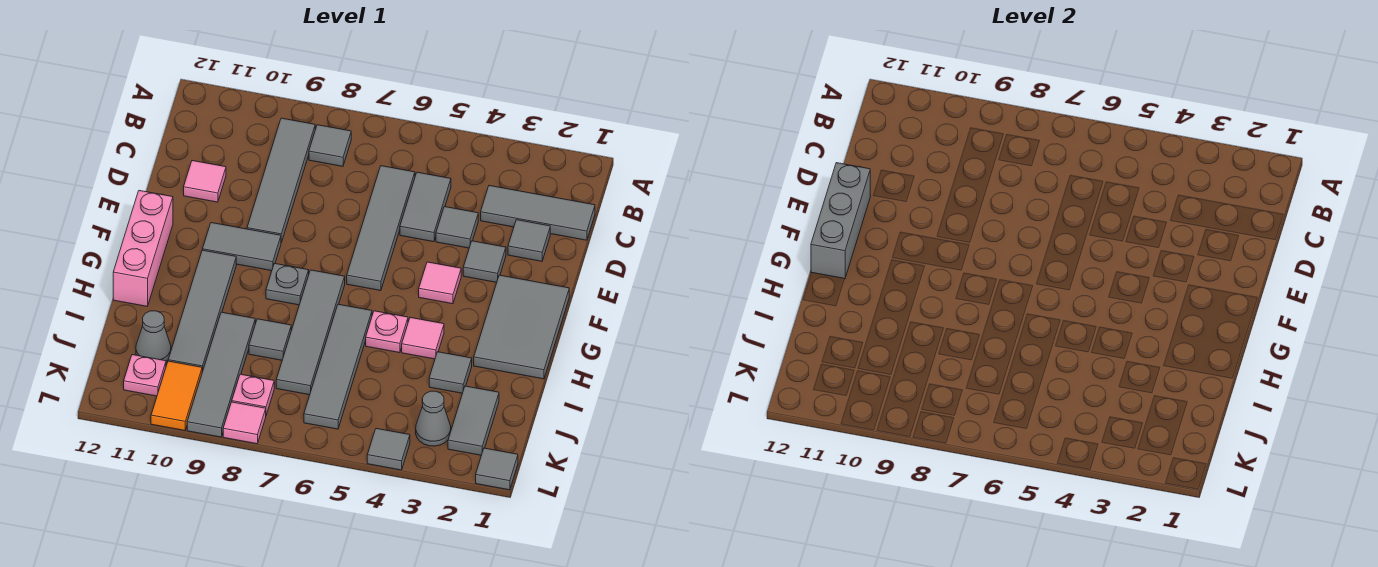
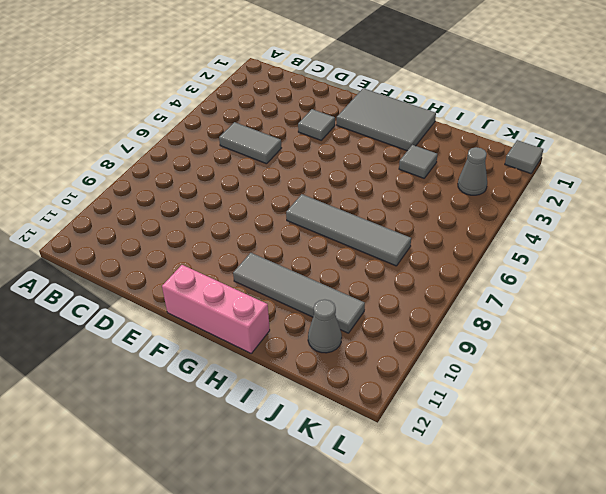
none -> grey 1x1 tile [309,125,351,166]
none -> grey 1x4 tile [247,118,315,243]
none -> grey 1x3 tile [481,186,595,240]
none -> grey 1x4 tile [347,166,415,291]

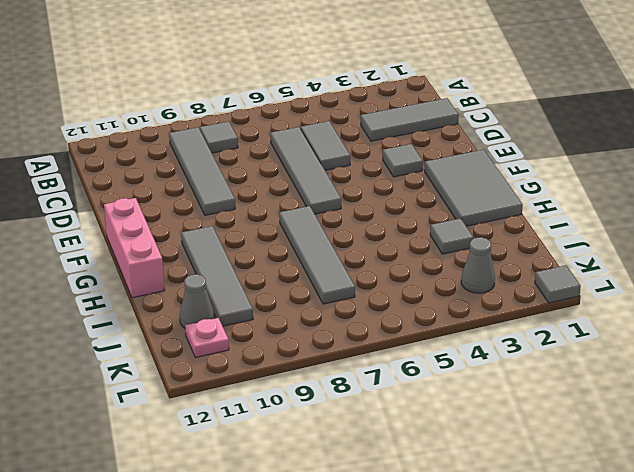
none -> grey 1x1 tile [508,220,550,261]
none -> grey 1x1 tile [436,207,478,248]
none -> pink 1x1 tile [184,161,226,202]
none -> pink 1x1 tile [419,262,461,304]

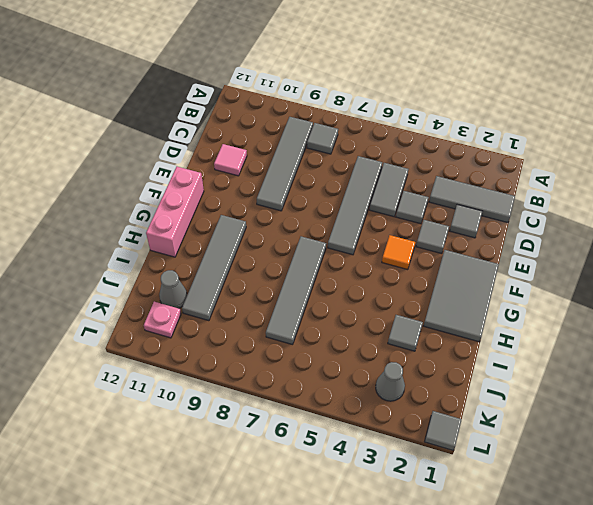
orange 1x1 tile [382,235,415,270] -> pink 1x1 tile [419,262,461,304]
none -> grey 1x2 tile [203,223,281,271]
none -> grey 1x1 plate [266,263,309,305]
none -> pink 1x1 tile [402,318,444,359]
none -> pink 1x1 plate [366,311,408,353]

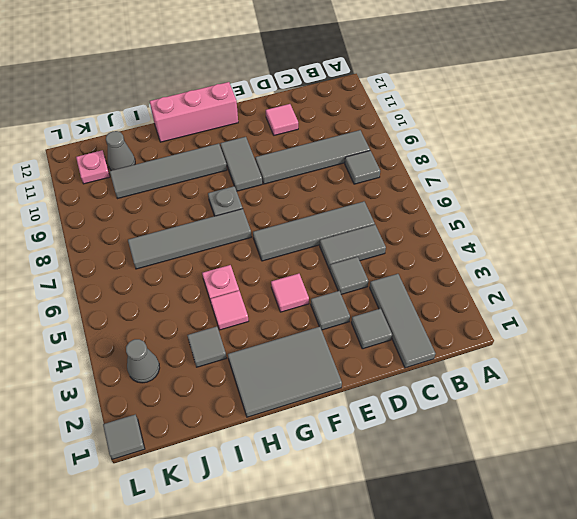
none -> grey 1x4 tile [304,304,372,429]
none -> grey 1x1 tile [249,319,291,360]
none -> grey 1x4 tile [187,312,255,437]
none -> grey 1x2 tile [448,386,499,455]

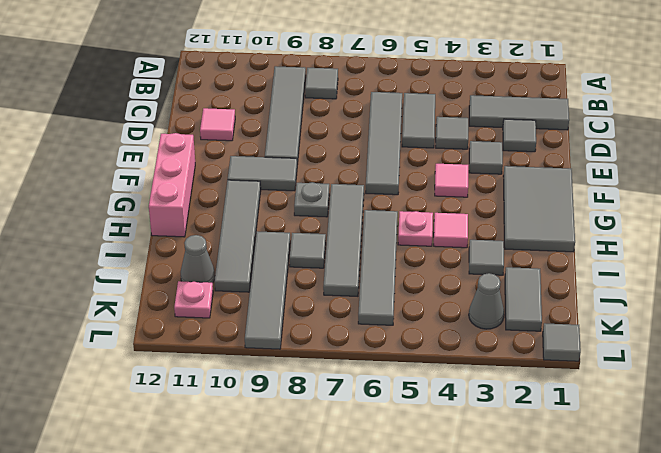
none -> pink 1x1 plate [232,374,274,415]
none -> orange 1x2 tile [151,361,202,430]
none -> grey 1x1 tile [367,428,410,470]
none -> pink 1x1 tile [223,402,266,444]

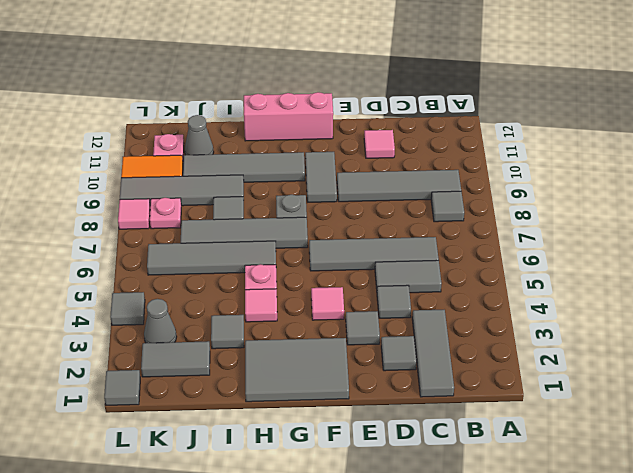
none -> grey 1x3 brick [811,163,870,279]

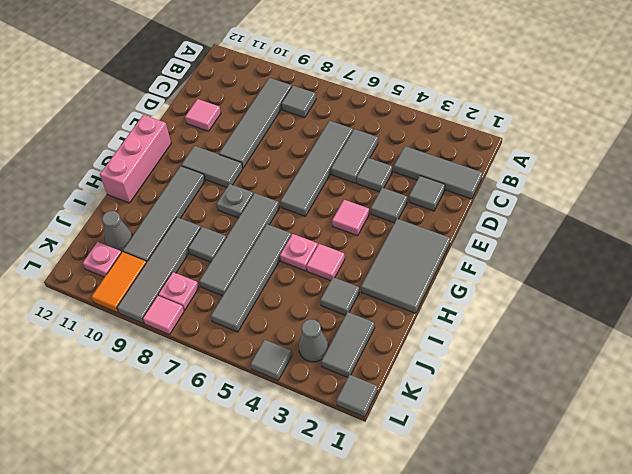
none -> grey 1x3 brick [811,163,870,279]

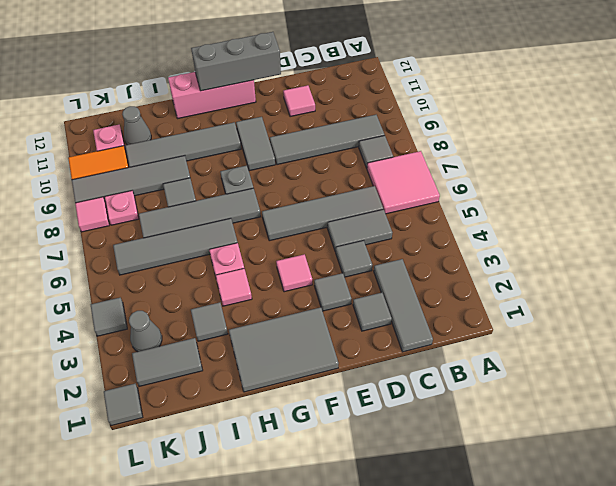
pink 2x2 tile [367,151,440,214] -> none

